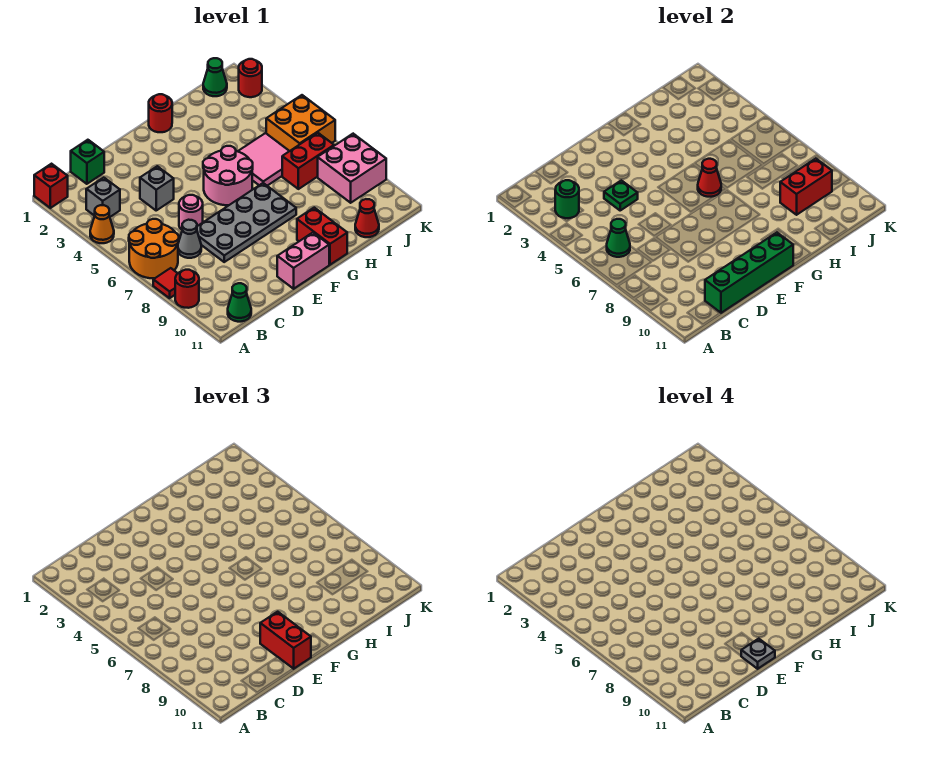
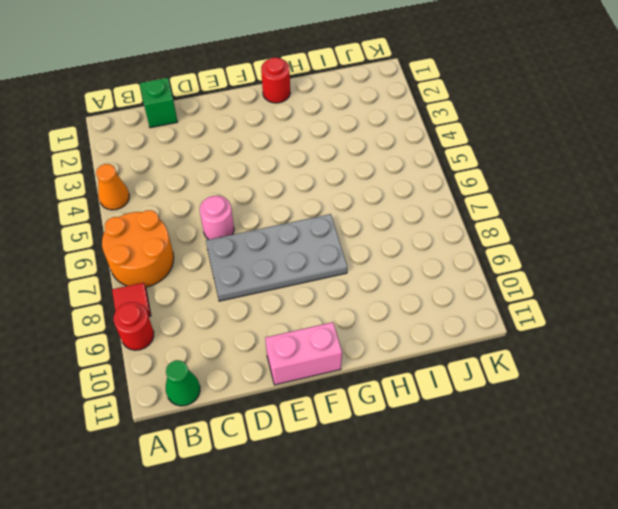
none -> red 1x1 brick [34,164,68,208]
none -> grey 1x1 brick [86,178,120,217]
none -> grey 1x1 cone [178,220,201,258]
none -> grey 1x1 brick [140,166,174,210]

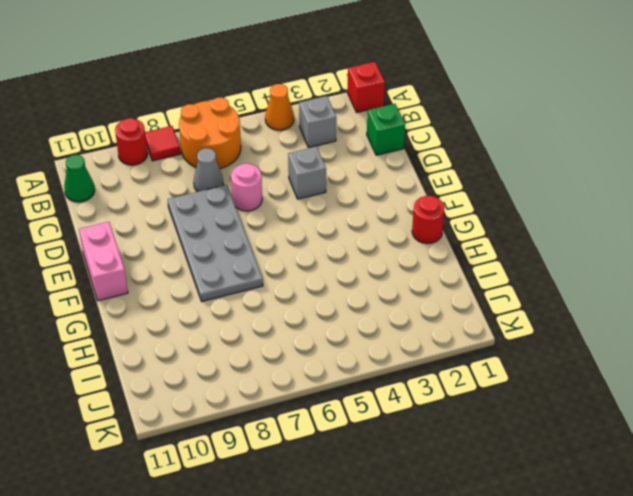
none -> pink 2x2 round brick [203,146,253,205]
none -> red 1x2 brick [297,208,347,265]
none -> pink 2x2 tile [238,133,289,186]
none -> red 1x2 brick [282,133,334,189]

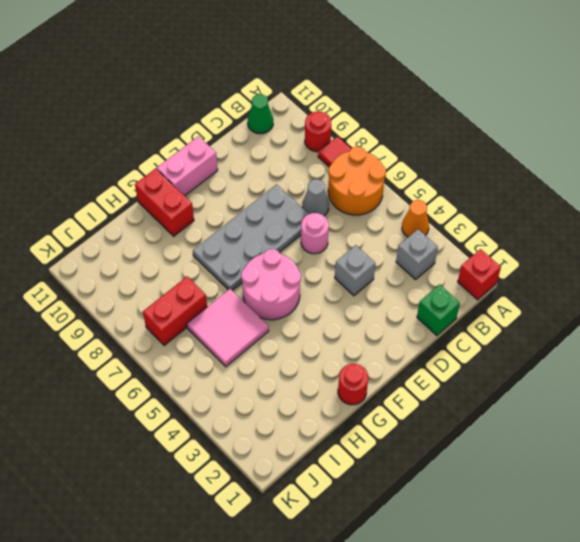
none -> red 1x1 cone [355,199,379,237]
none -> green 1x1 cone [203,58,227,96]
none -> orange 2x2 brick [266,95,335,151]
none -> pink 2x2 brick [318,134,386,203]

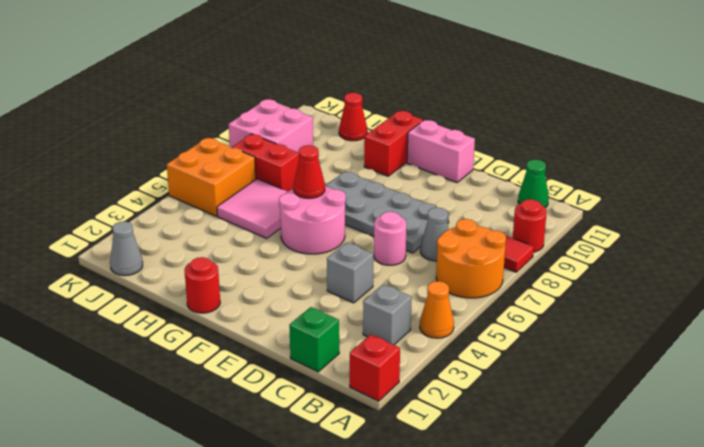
grey 1x1 cone [110,221,143,276] -> green 1x1 cone [203,58,227,96]
none -> red 1x1 round brick [239,59,262,97]
none -> green 1x1 round brick [555,180,579,218]
none -> green 1x1 cone [607,219,630,257]
none -> green 1x4 brick [705,233,793,313]

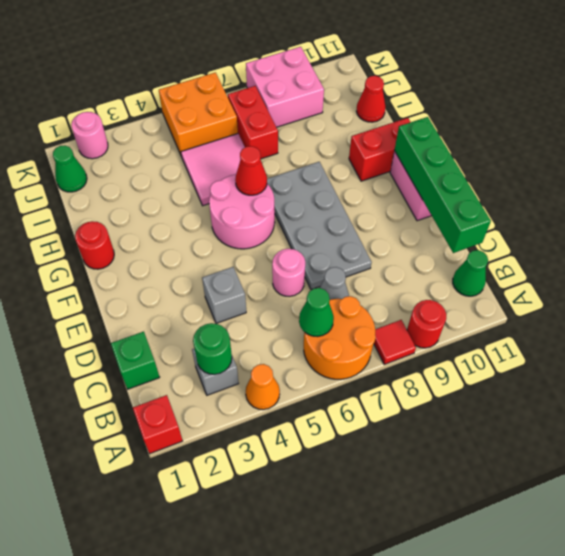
pink 1x1 round brick [71,112,108,159] -> red 1x1 round brick [239,59,262,97]
none -> green 1x1 plate [604,180,638,210]
none -> red 1x2 brick [780,159,832,215]
none -> red 1x2 brick [260,612,311,669]
none -> grey 1x1 plate [741,639,775,669]

